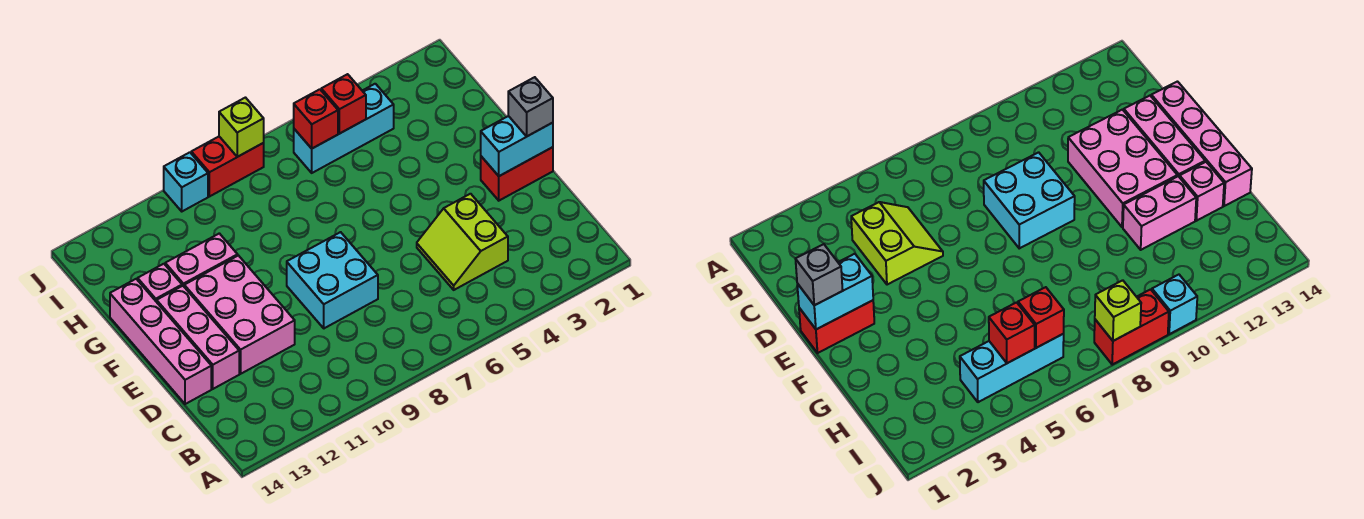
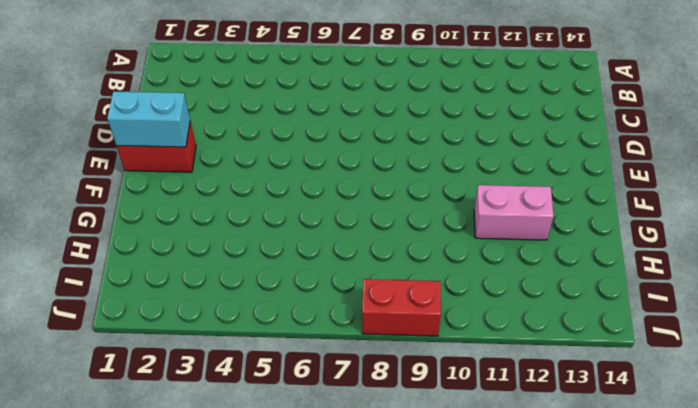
none -> lime 2x2 slope [417,194,508,290]
none -> cyan 2x2 brick [287,232,378,328]
none -> pink 2x3 brick [184,255,295,374]

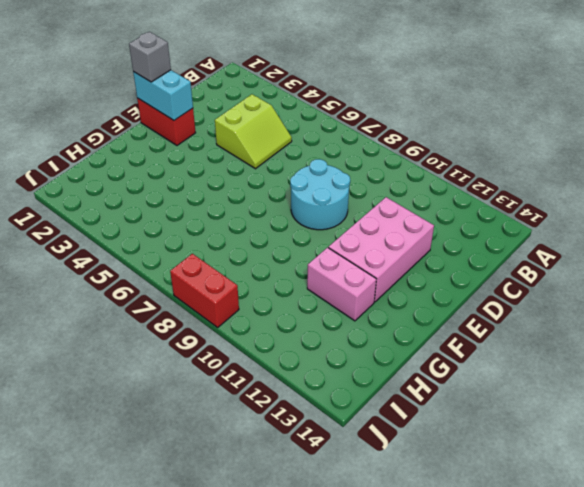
cyan 2x2 round brick [290,159,350,230] -> cyan 2x2 brick [287,232,378,328]
none -> pink 1x3 brick [157,286,239,389]
none -> pink 1x4 brick [110,279,211,404]
none -> pink 1x1 brick [138,264,182,302]

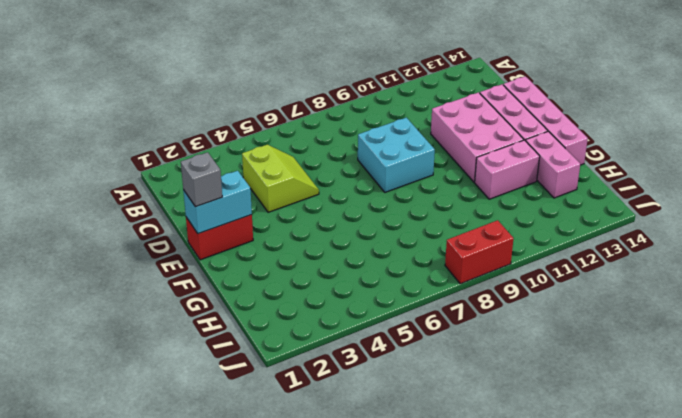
pink 1x2 brick [526,131,580,198] -> pink 1x1 brick [138,264,182,302]
none -> cyan 1x3 brick [294,84,394,173]
none -> cyan 1x1 brick [164,152,208,211]
none -> red 1x1 brick [321,74,366,133]

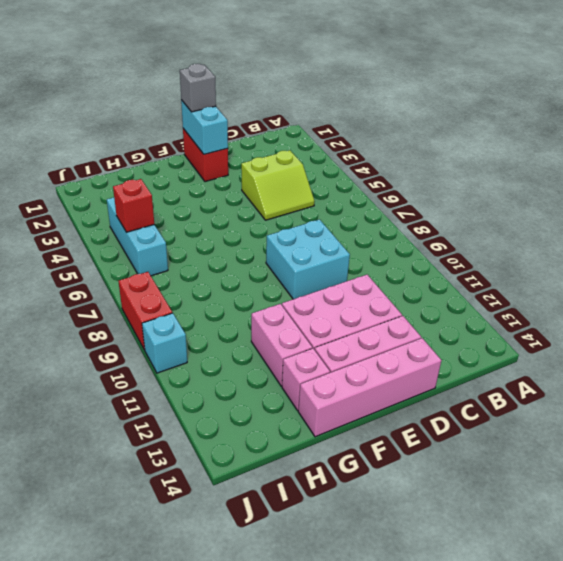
none -> red 1x1 brick [294,89,338,149]
none -> lime 1x1 brick [219,98,264,157]

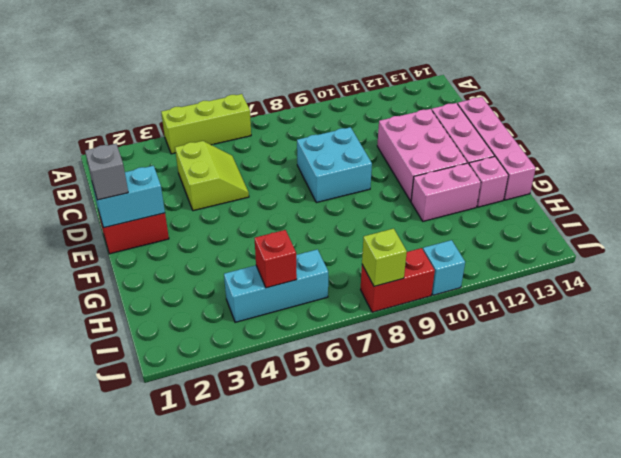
lime 1x3 brick [161,94,251,154] -> none
none -> red 1x1 brick [294,89,338,149]

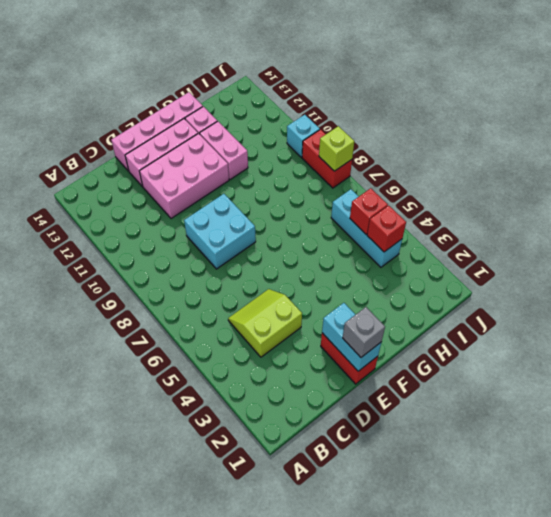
red 1x1 brick [367,206,406,252] -> red 1x1 brick moved to [294,89,338,149]

